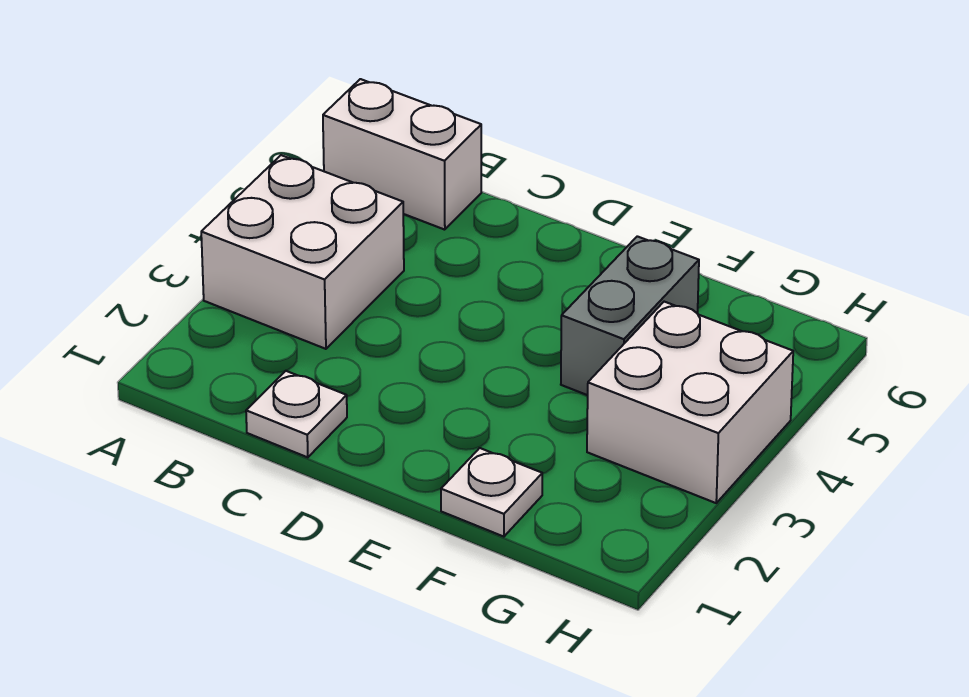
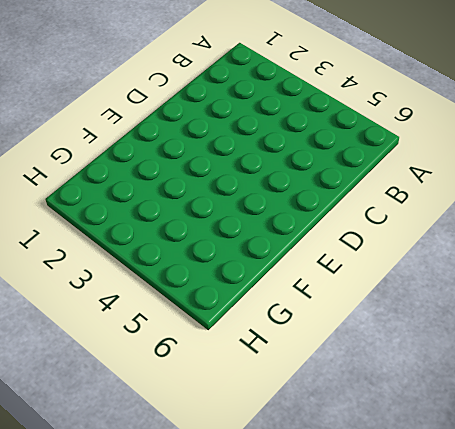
none -> white 2x2 brick [201,155,404,349]
none -> white 1x2 brick [323,79,481,230]

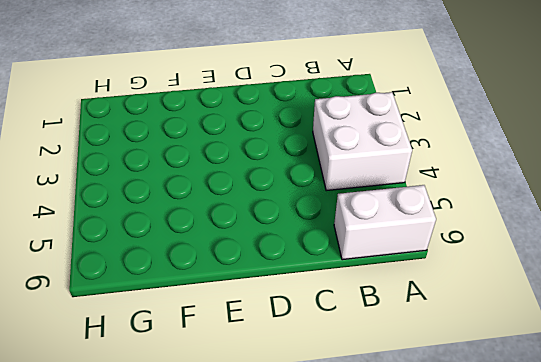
none -> white 1x1 plate [246,371,347,457]
none -> white 1x1 plate [441,448,542,537]

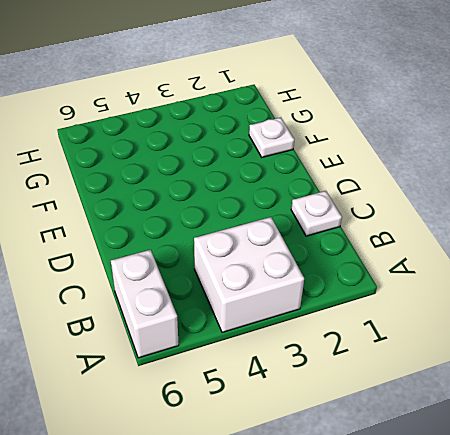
none -> grey 1x2 brick [561,236,699,395]
none -> white 2x2 brick [587,302,793,503]

